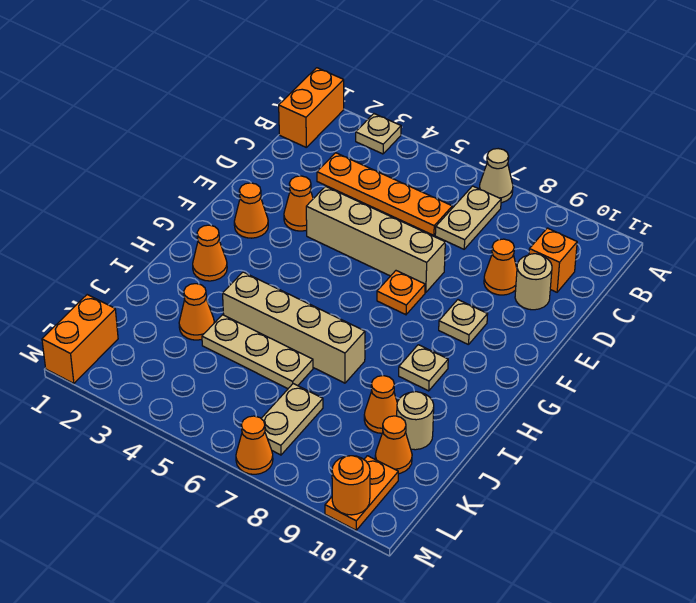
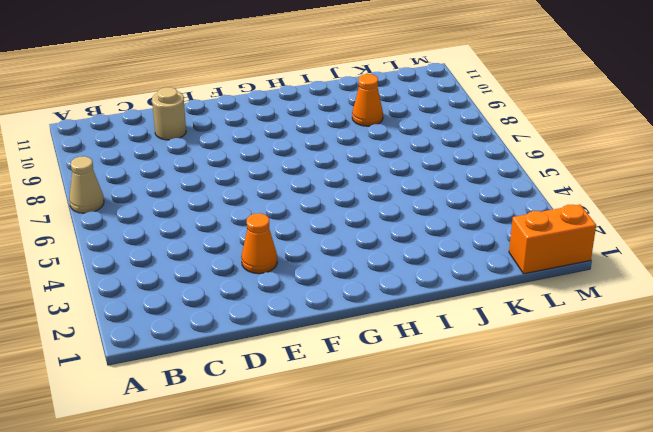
none -> orange 1x2 brick [279,68,344,147]
none -> tan 1x1 plate [356,114,401,154]
none -> tan 1x2 plate [435,186,501,249]

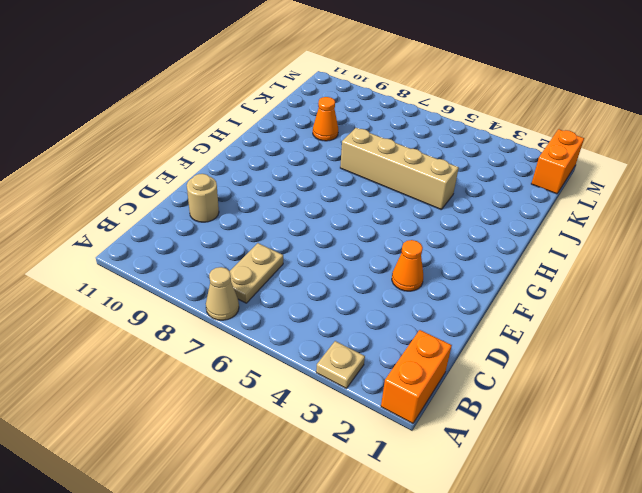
none -> orange 1x4 plate [317,153,452,235]
none -> orange 1x1 brick [529,228,577,292]
none -> orange 1x1 cone [484,239,517,295]

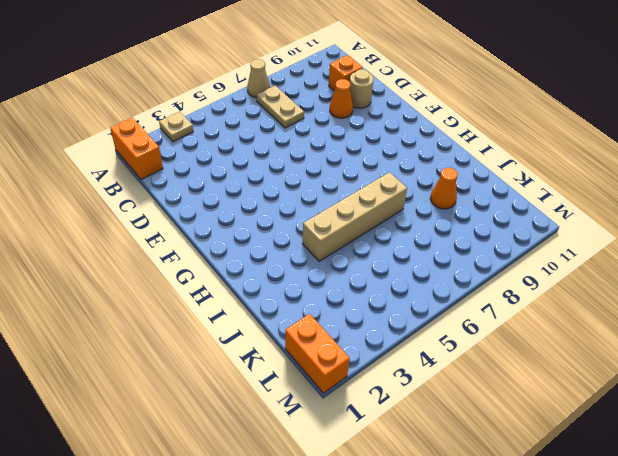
none -> orange 1x4 plate [317,153,452,235]
none -> orange 1x1 cone [284,176,313,231]
none -> tan 1x4 brick [306,186,445,293]

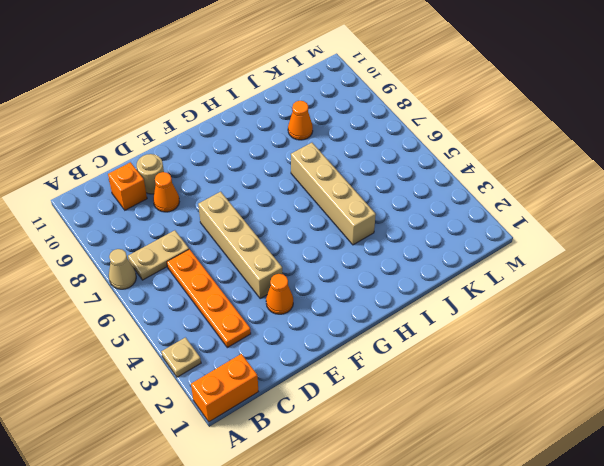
none -> orange 1x1 cone [234,183,268,238]
none -> orange 1x1 plate [377,271,425,315]
none -> tan 1x1 plate [439,300,488,345]

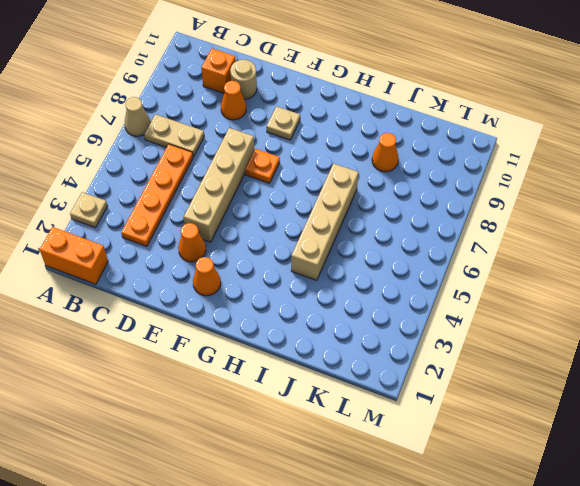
none -> orange 1x1 cone [193,225,227,281]
none -> tan 1x1 plate [399,345,448,391]
none -> orange 1x1 cone [179,284,214,340]

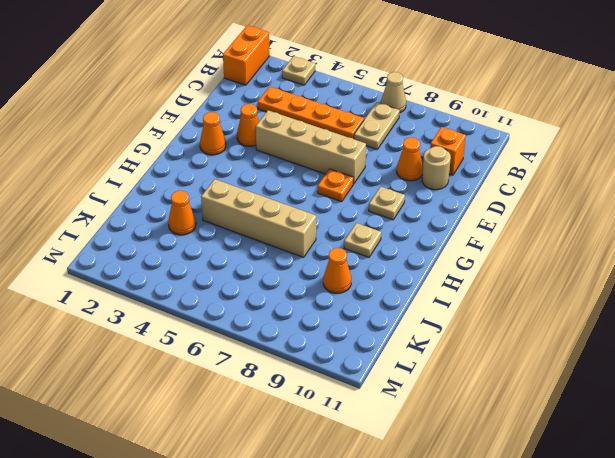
none -> orange 1x1 cone [193,225,227,281]
none -> tan 1x3 plate [202,315,313,389]
none -> tan 1x1 round brick [397,392,434,450]

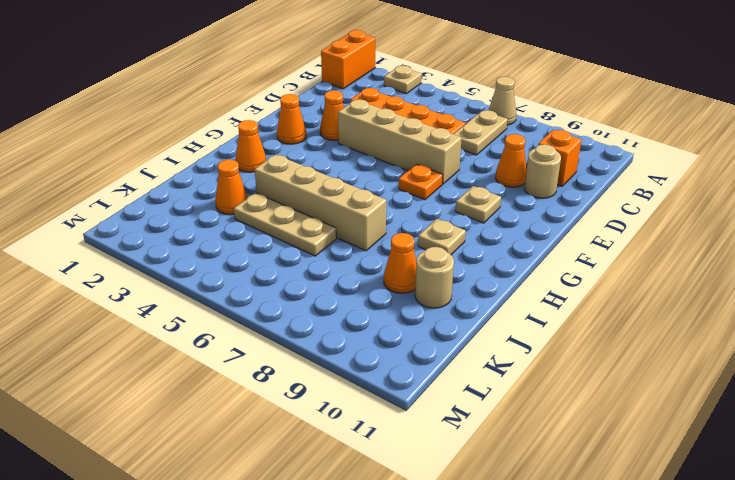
none -> tan 1x2 plate [261,384,323,455]
none -> orange 1x1 cone [375,416,412,474]
none -> orange 1x2 brick [42,295,118,384]

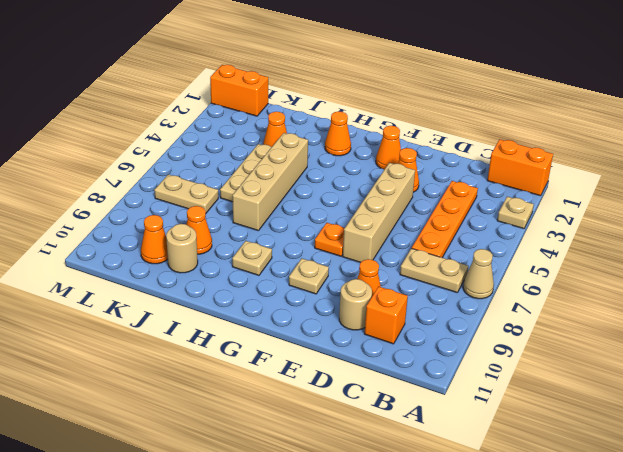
none -> orange 1x2 plate [325,456,398,530]
none -> orange 1x1 cone [236,416,273,474]
none -> orange 1x1 round brick [332,456,370,515]

